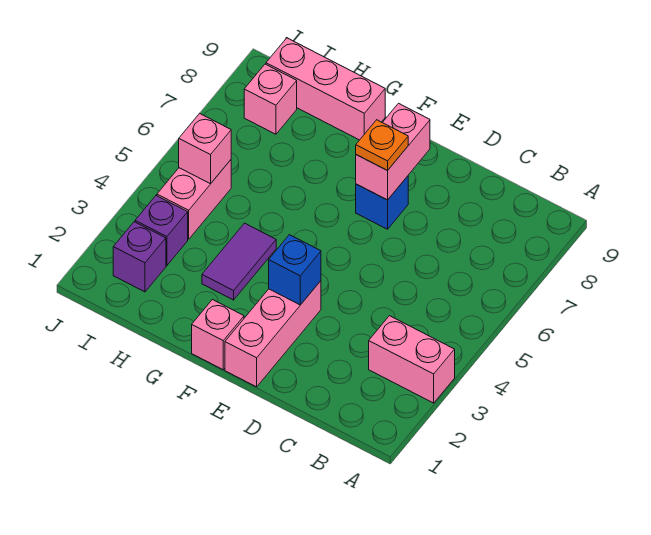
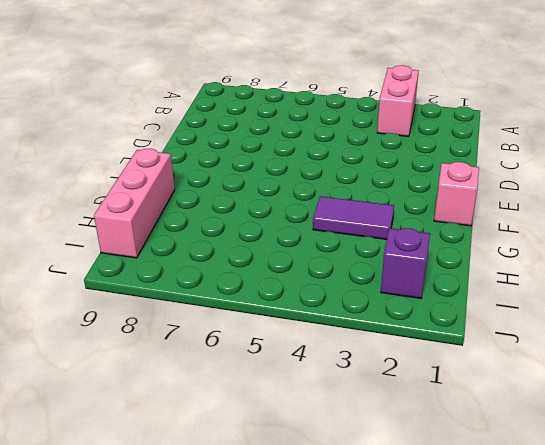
none -> pink 1x3 brick [225,281,321,387]
none -> blue 1x1 brick [356,176,408,229]
none -> purple 1x1 brick [135,196,188,266]

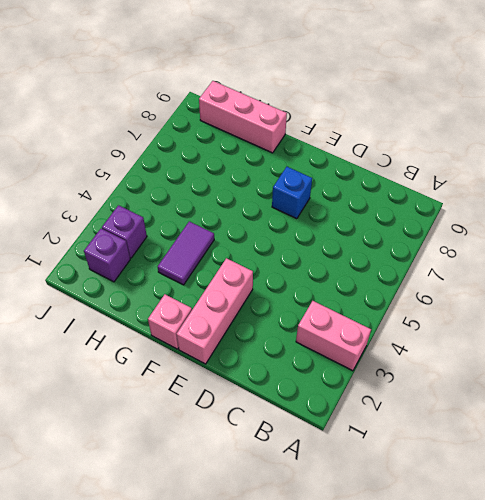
none -> pink 1x2 brick [157,160,231,239]
none -> pink 1x1 brick [244,64,297,134]
none -> blue 1x1 brick [269,235,321,305]

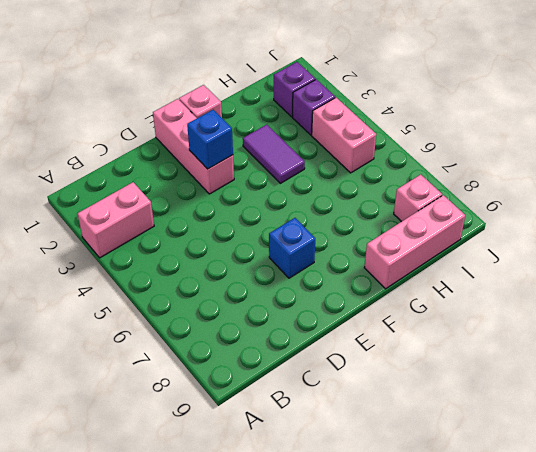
none -> pink 1x2 brick [356,103,430,200]
none -> pink 1x1 brick [179,113,231,184]
none -> orange 1x1 plate [356,120,408,171]

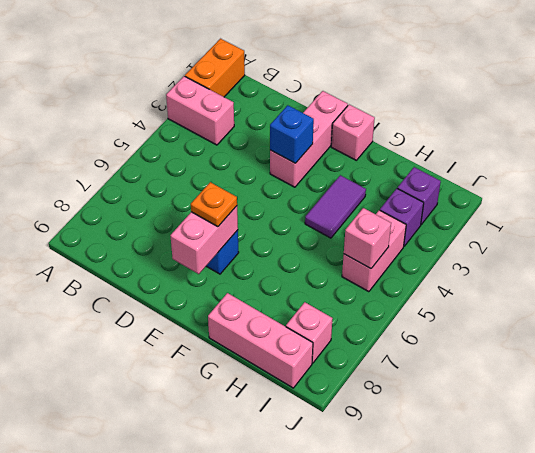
orange 1x2 brick [185,39,245,97] -> none

